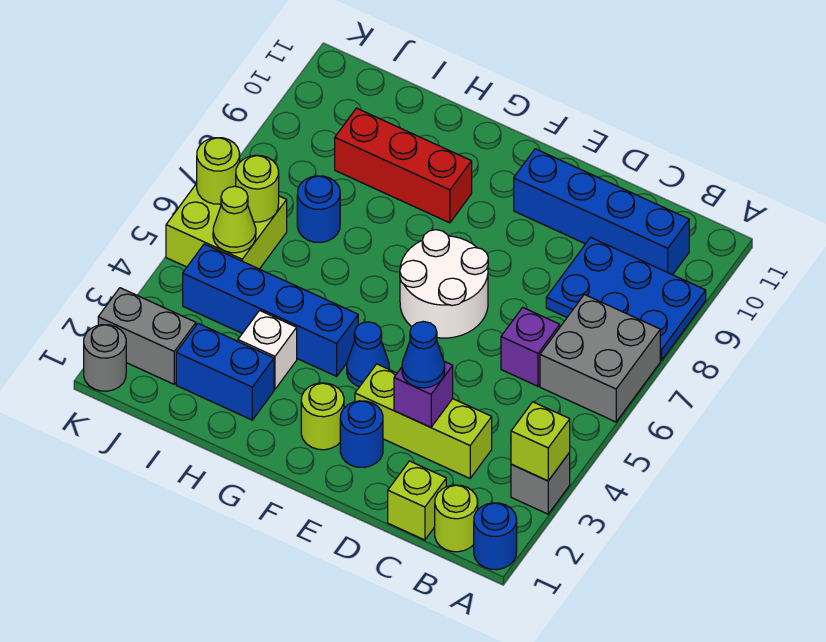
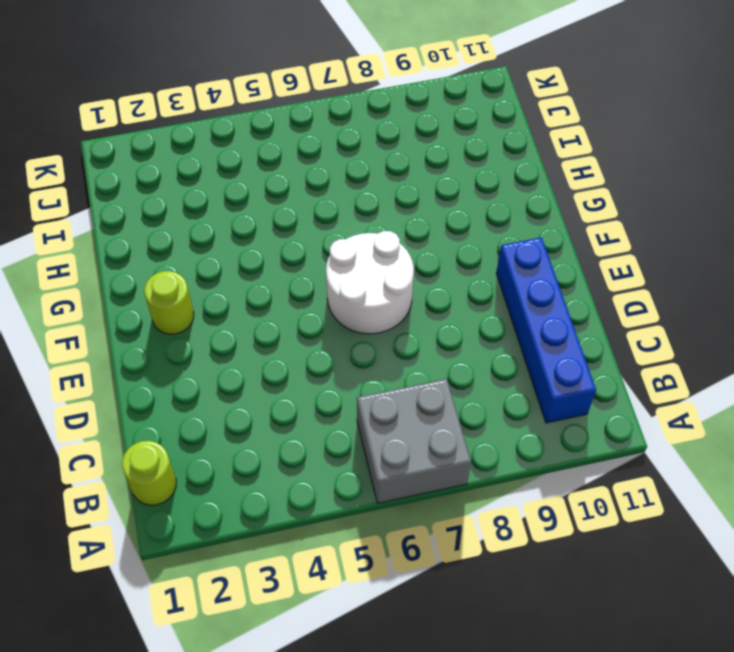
none -> blue 1x1 round brick [474,503,517,570]
none -> grey 1x1 brick [511,453,570,514]
none -> blue 2x3 plate [546,237,706,361]

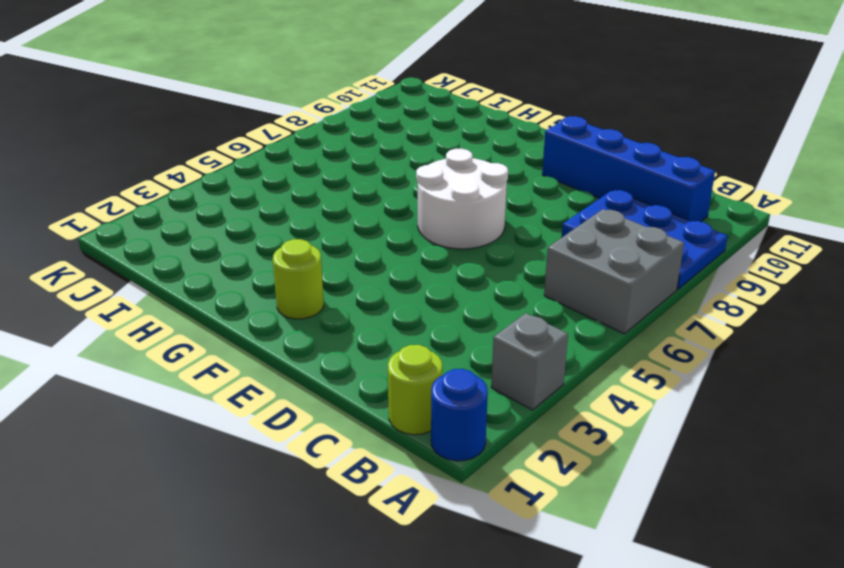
none -> lime 1x1 brick [388,461,446,540]
none -> lime 1x3 brick [355,364,492,478]
none -> purple 1x1 brick [501,307,560,386]

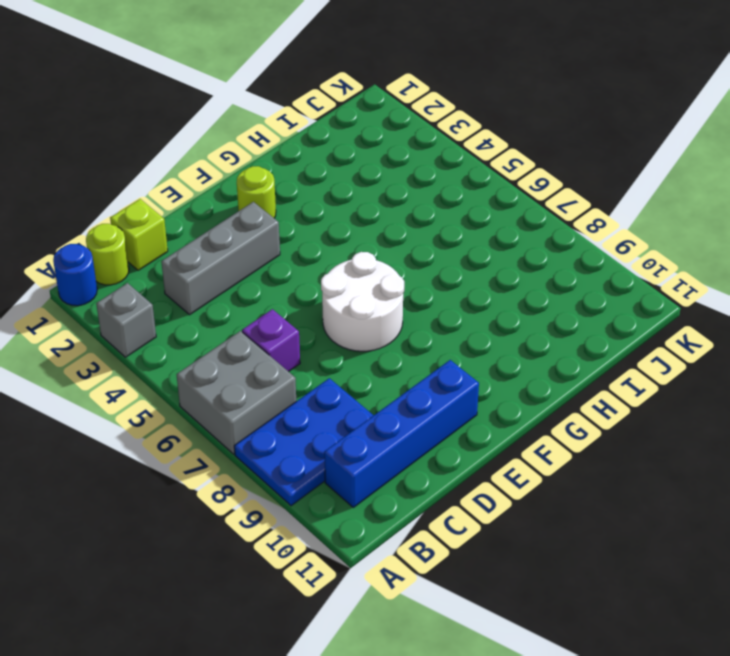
grey 1x3 brick [161,202,280,315] -> lime 1x3 brick [355,364,492,478]
none -> blue 1x1 round brick [340,401,383,467]
none -> blue 1x1 cone [347,322,389,387]
none -> blue 1x4 brick [183,244,358,376]

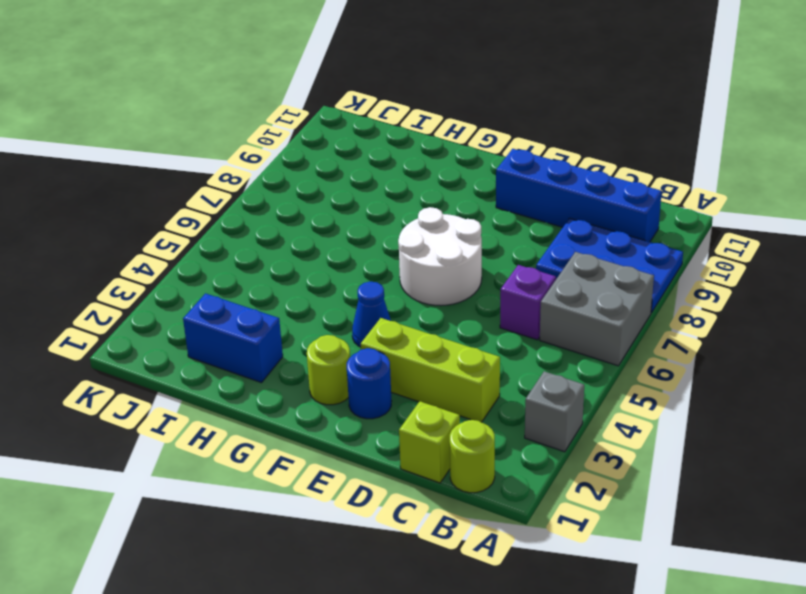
none -> blue 1x1 round brick [474,503,517,570]
none -> blue 1x4 brick [183,244,358,376]
none -> red 1x3 brick [335,108,472,223]

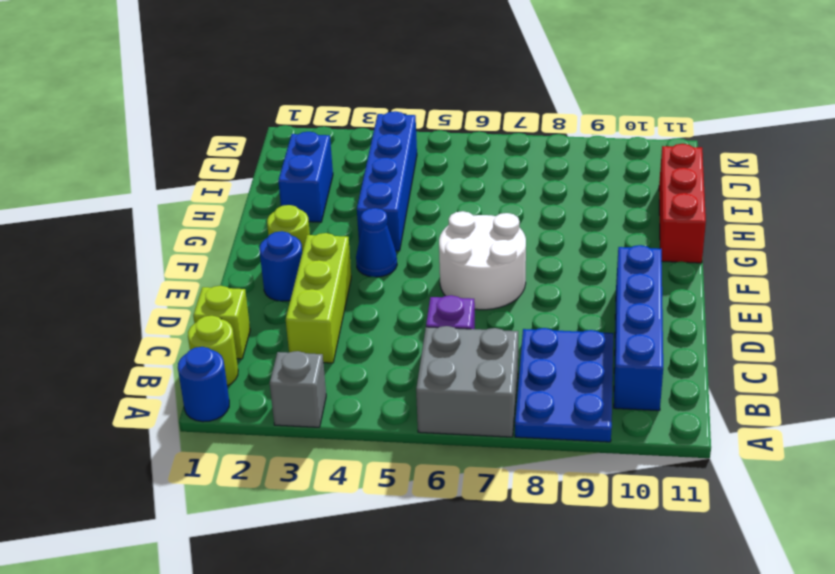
red 1x3 brick [659,144,706,263] -> red 1x3 brick moved to [335,108,472,223]
none -> white 1x1 brick [238,310,297,389]
none -> blue 1x1 round brick [297,176,340,242]
none -> grey 1x2 brick [98,288,196,384]

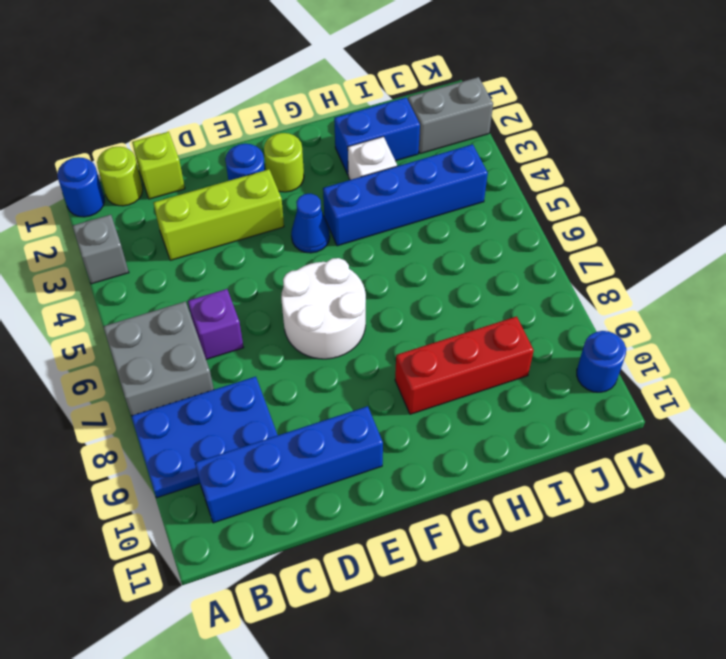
blue 1x1 round brick [577,331,626,392] -> blue 1x1 round brick moved to [297,176,340,242]
none -> lime 2x2 brick [166,184,287,269]
none -> grey 1x1 round brick [84,325,126,391]
none -> lime 1x1 brick [511,402,570,481]

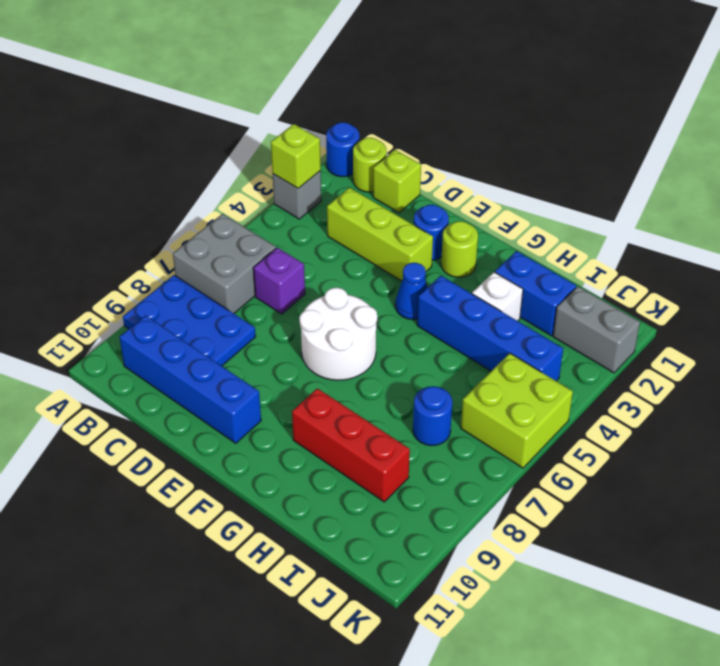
none -> grey 1x1 round brick [84,325,126,391]
none -> purple 1x1 brick [394,361,453,427]
none -> lime 1x1 cone [213,186,256,253]

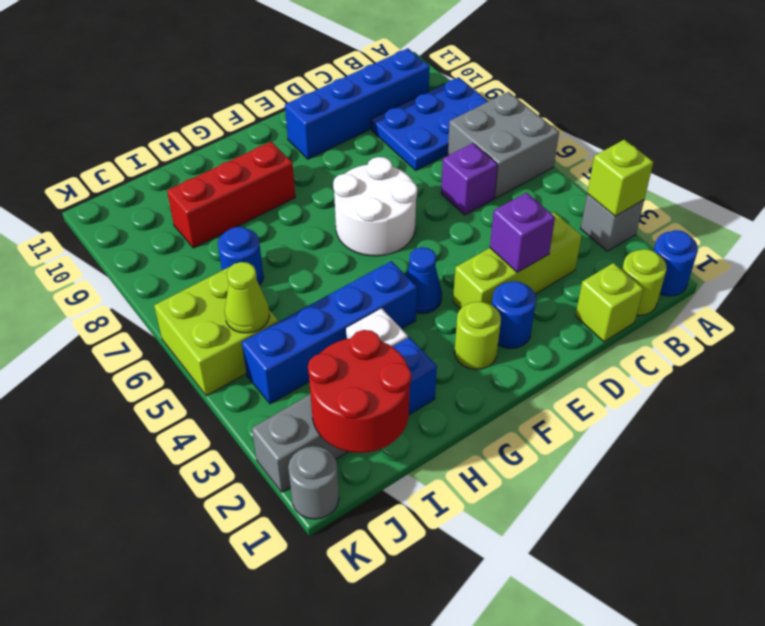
red 2x2 round brick [308,330,411,453] -> none
none -> lime 1x1 round brick [236,155,279,222]
none -> lime 1x1 round brick [197,138,240,204]
none -> blue 1x1 cone [402,321,445,388]

